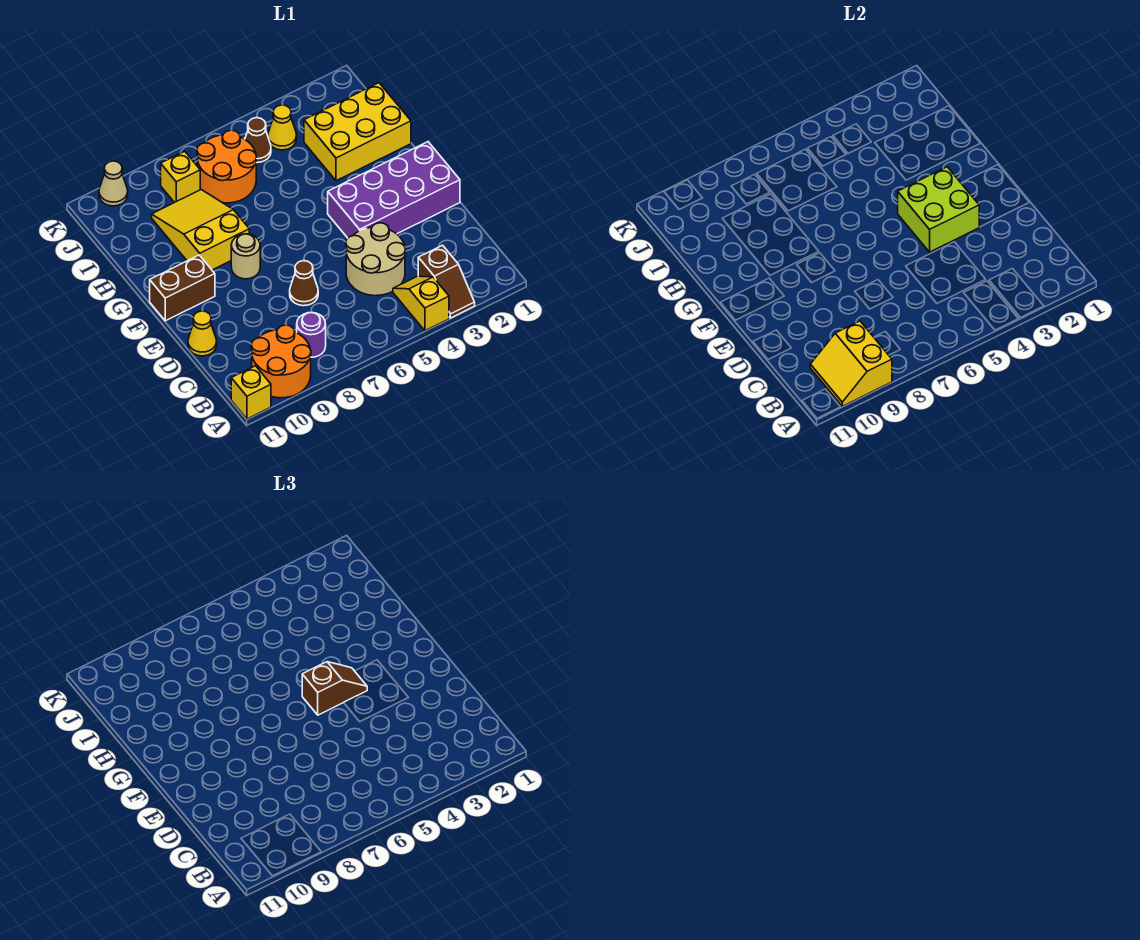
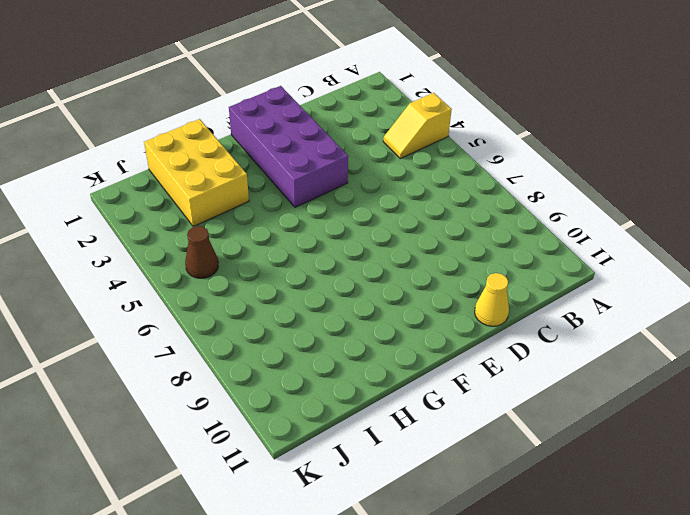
none -> brown 1x2 slope [418,245,475,318]
none -> orange 2x2 round brick [251,325,311,398]
none -> yellow 1x1 brick [231,366,271,419]

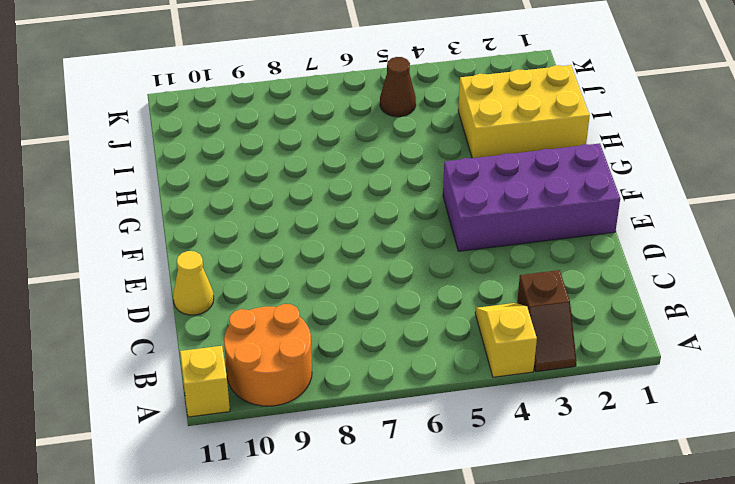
none -> purple 1x1 round brick [297,313,326,357]
none -> tan 2x2 round brick [346,223,406,296]
none -> brown 1x1 cone [290,261,318,306]

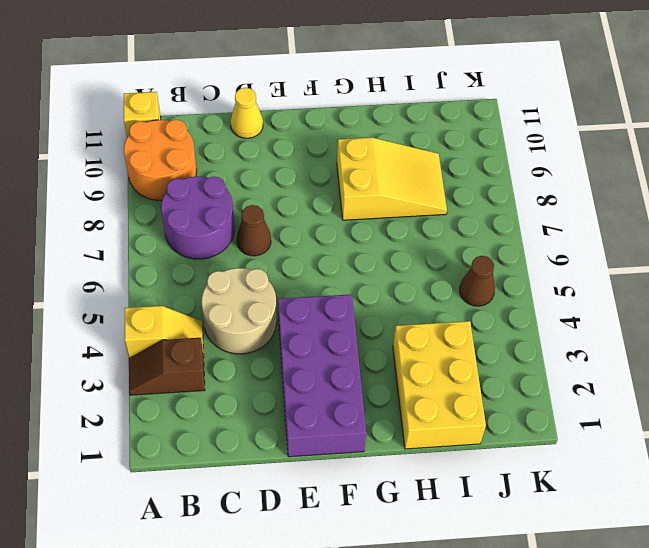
purple 2x2 round brick [161,176,235,259] -> purple 1x1 round brick [297,313,326,357]
none -> tan 1x1 round brick [231,234,260,279]
none -> brown 1x2 brick [150,255,215,321]
none -> orange 2x2 round brick [197,130,257,203]

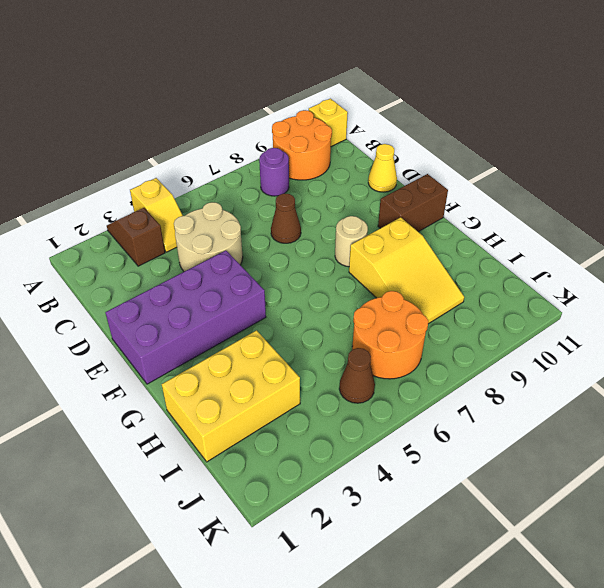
none -> yellow 1x1 cone [268,105,297,150]
none -> yellow 1x1 brick [161,151,200,203]
none -> tan 1x1 cone [99,161,128,206]

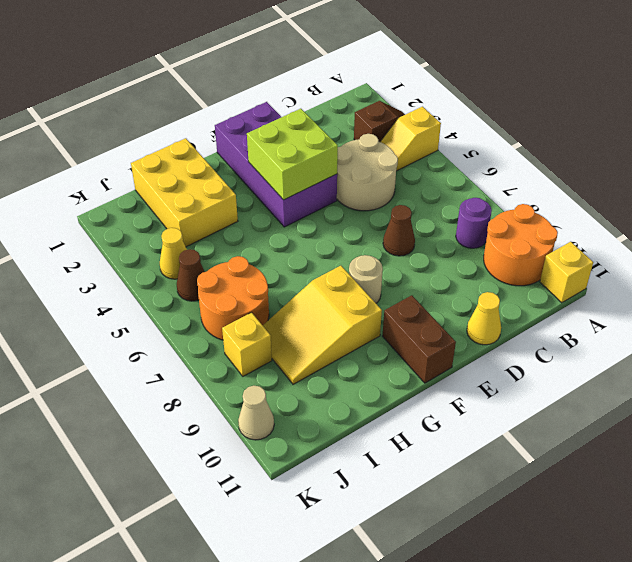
none -> yellow 2x2 slope [810,321,892,406]
none -> brown 1x2 slope [302,662,367,715]

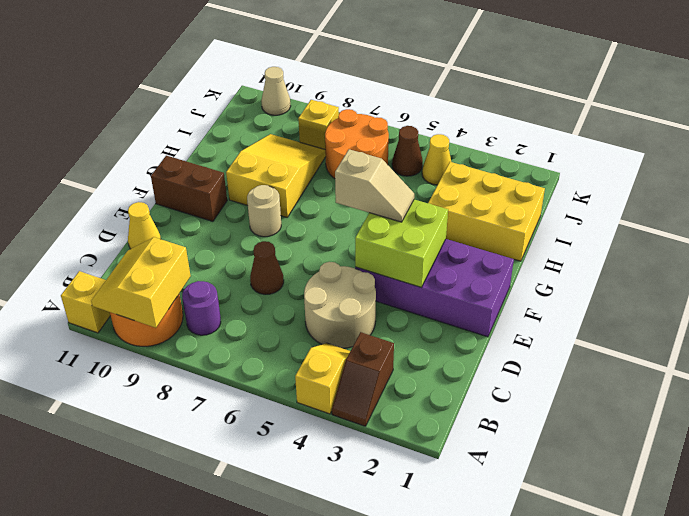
tan 1x2 slope [335,149,414,222] -> brown 1x2 slope [302,662,367,715]

